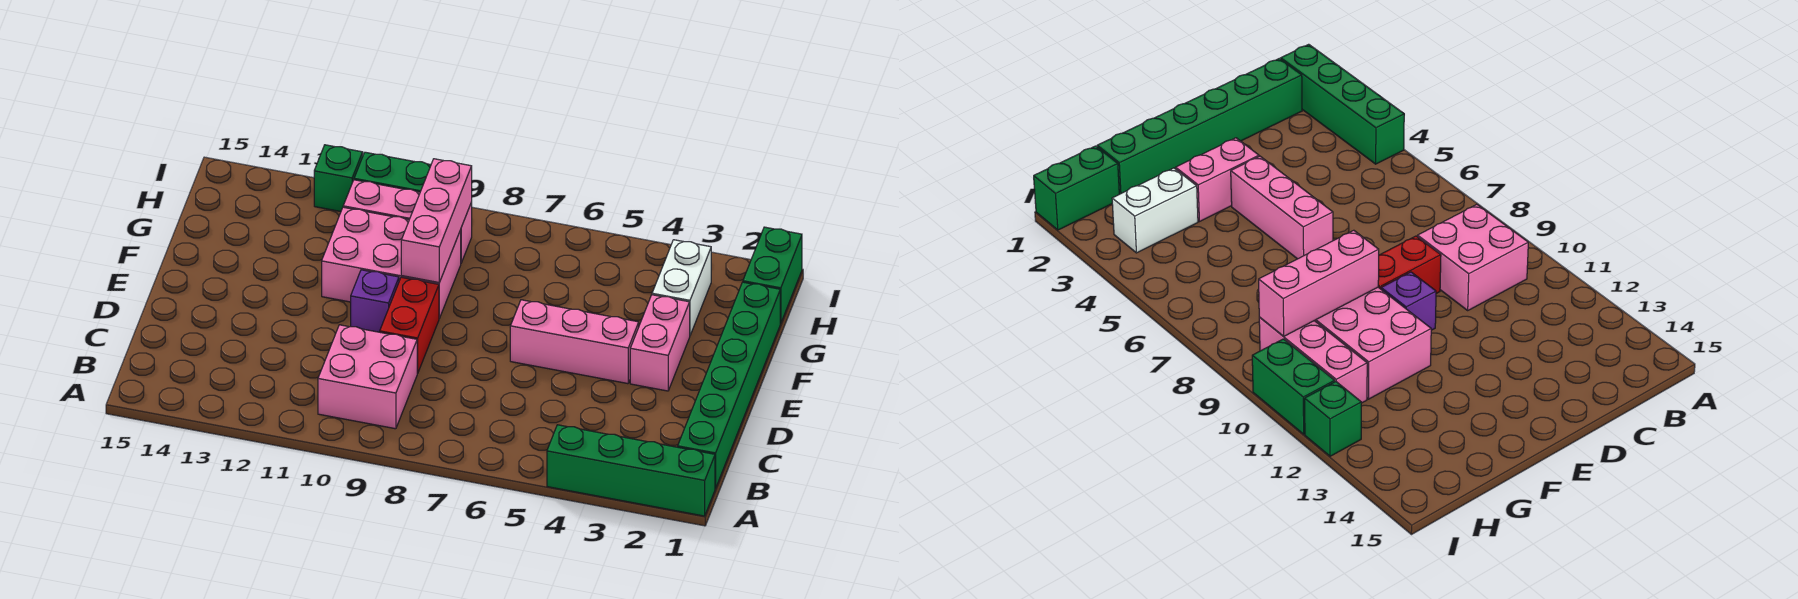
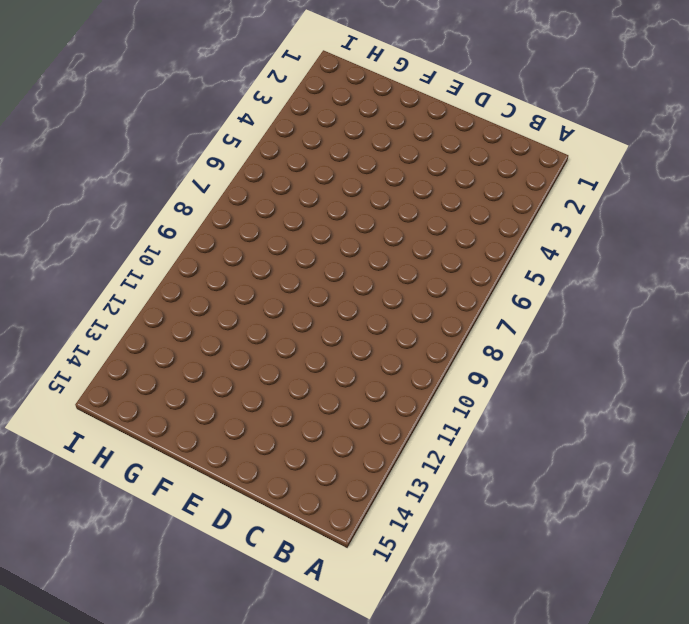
none -> green 1x4 brick [547,425,715,516]
none -> green 1x6 brick [678,282,780,489]
none -> pink 2x2 brick [318,325,418,429]

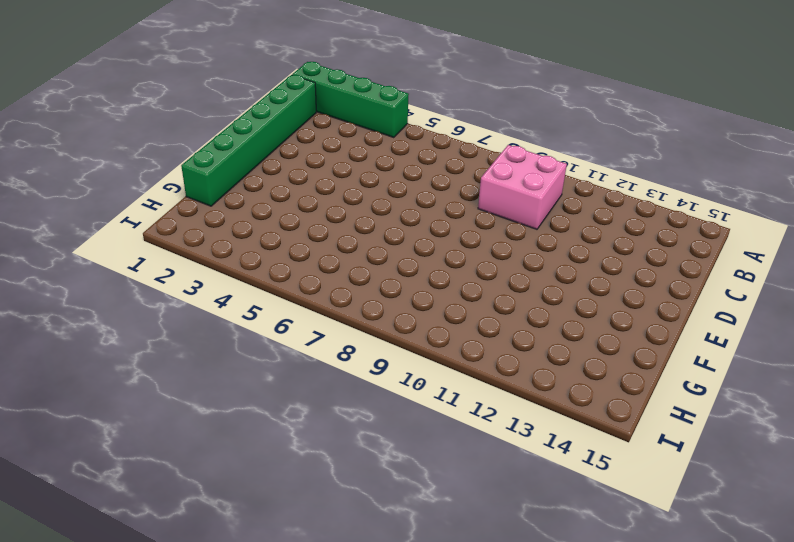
none -> red 1x2 brick [380,277,439,373]
none -> pink 1x2 brick [630,295,690,391]
none -> pink 1x3 brick [510,300,639,384]

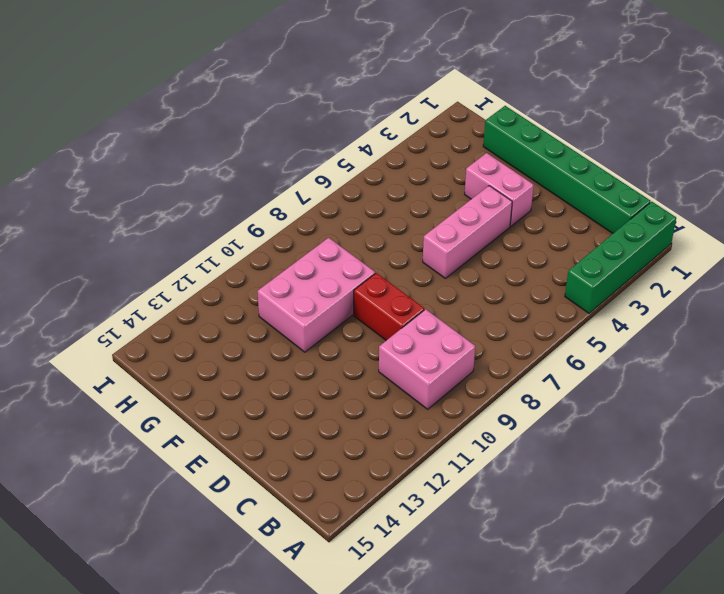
none -> purple 1x1 brick [351,270,399,332]
none -> white 1x2 brick [652,240,711,335]
none -> green 1x2 brick [743,227,802,324]

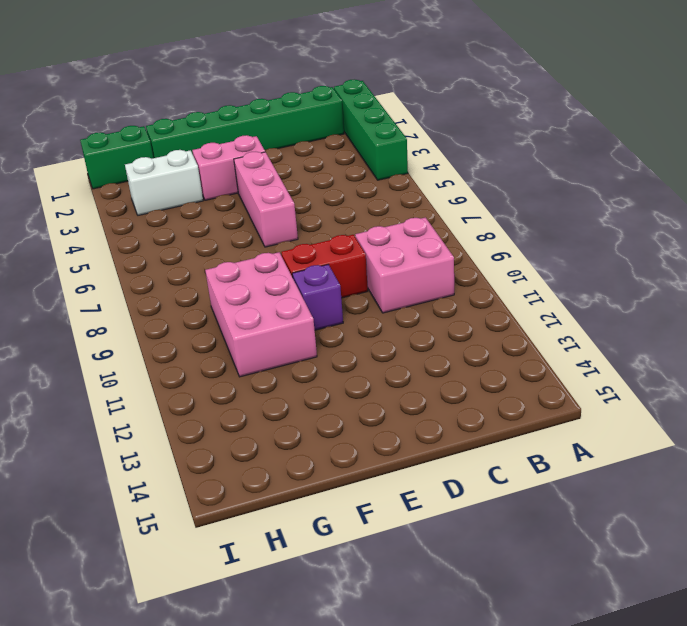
none -> pink 1x3 brick [343,180,472,263]
none -> green 1x2 brick [354,152,431,192]
none -> green 1x1 brick [314,145,363,212]

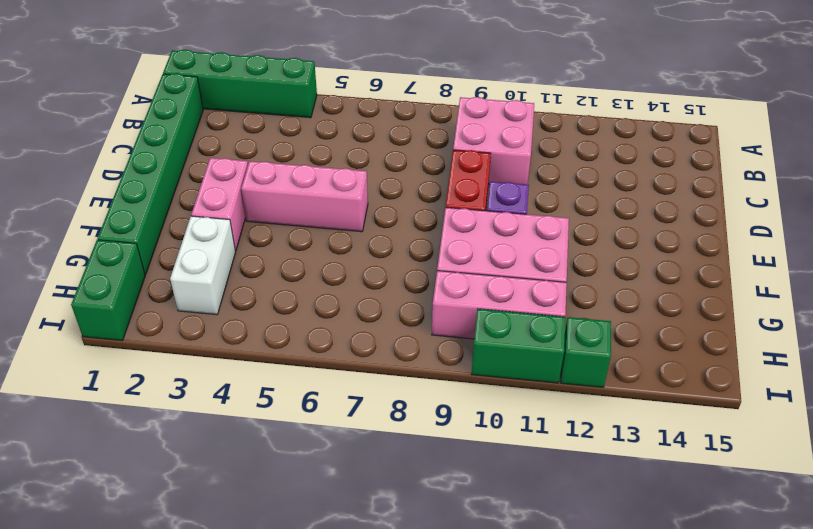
none -> pink 1x3 brick [401,159,472,282]

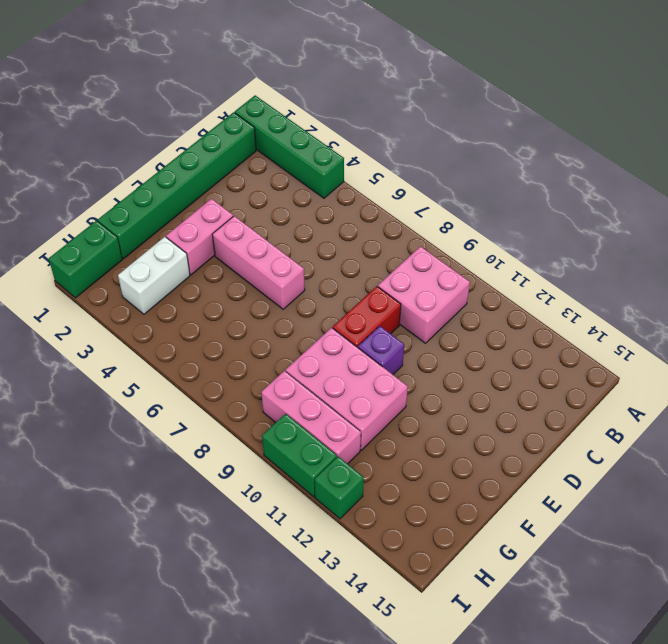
none -> pink 1x3 brick [401,159,472,282]

